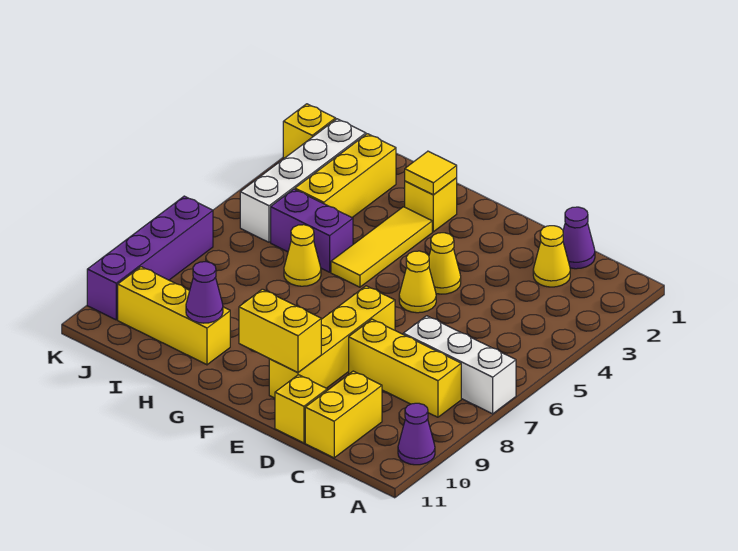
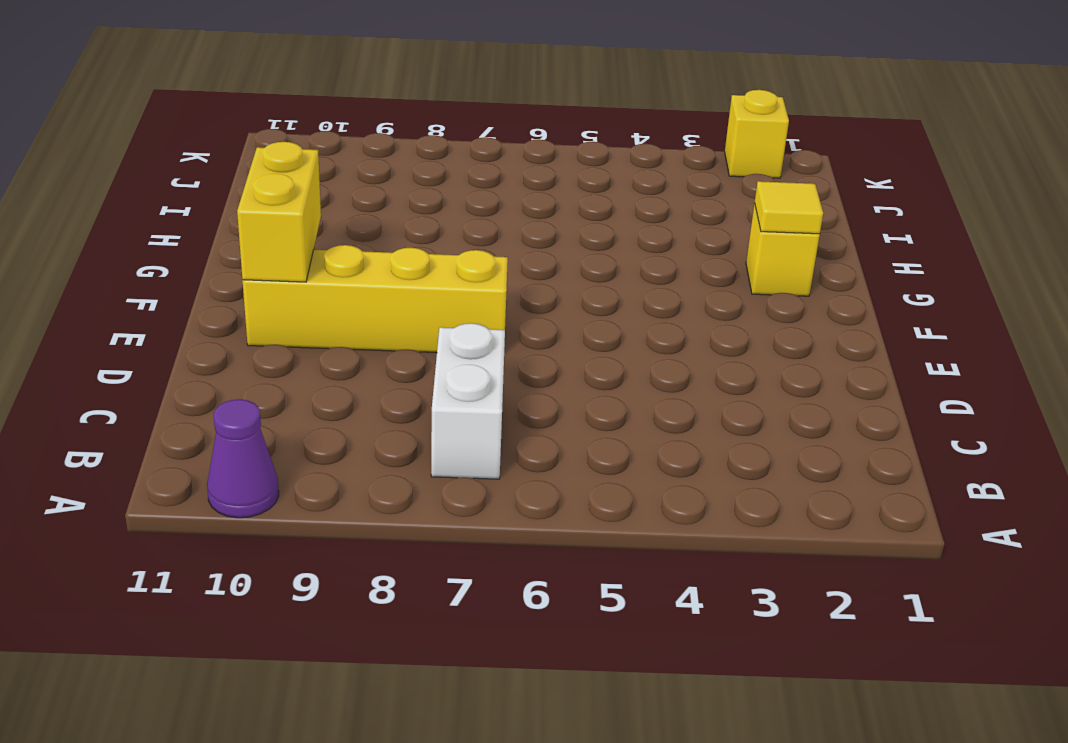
white 1x2 brick [431,323,505,479] -> white 1x3 brick [403,316,516,414]
none -> yellow 1x3 brick [349,319,461,417]
none -> purple 1x1 cone [563,207,595,269]
none -> yellow 1x1 cone [533,226,570,287]

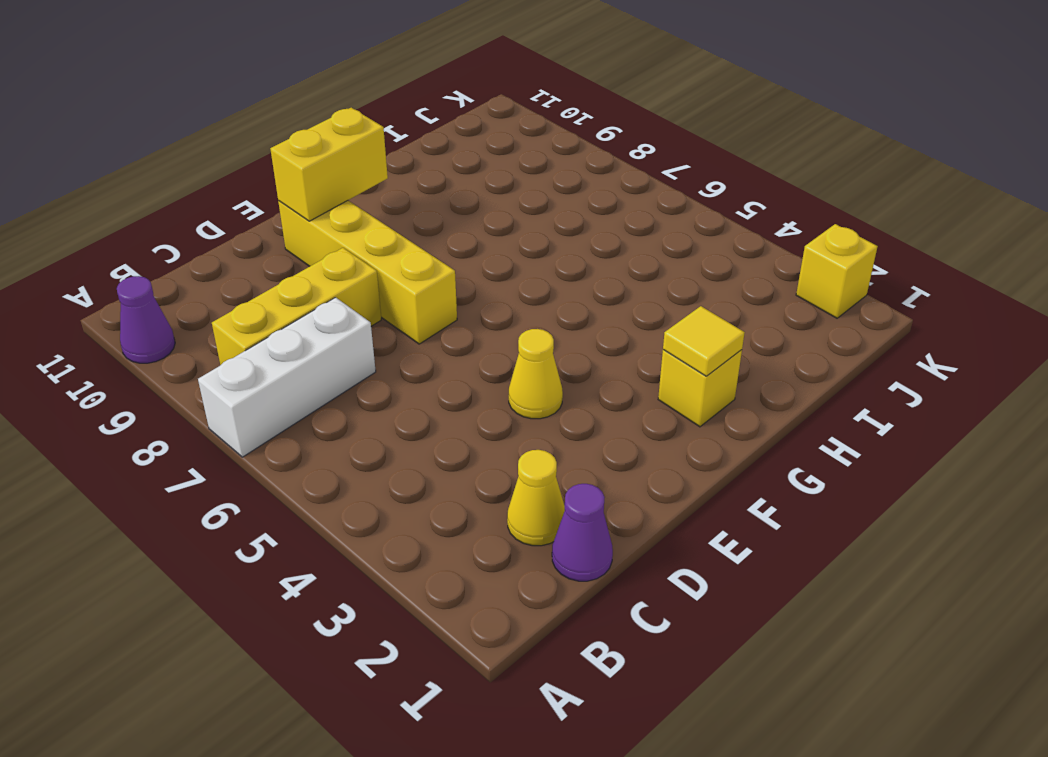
none -> yellow 1x2 brick [305,371,382,458]
none -> yellow 1x1 brick [275,375,327,443]
none -> yellow 1x1 cone [399,251,436,313]

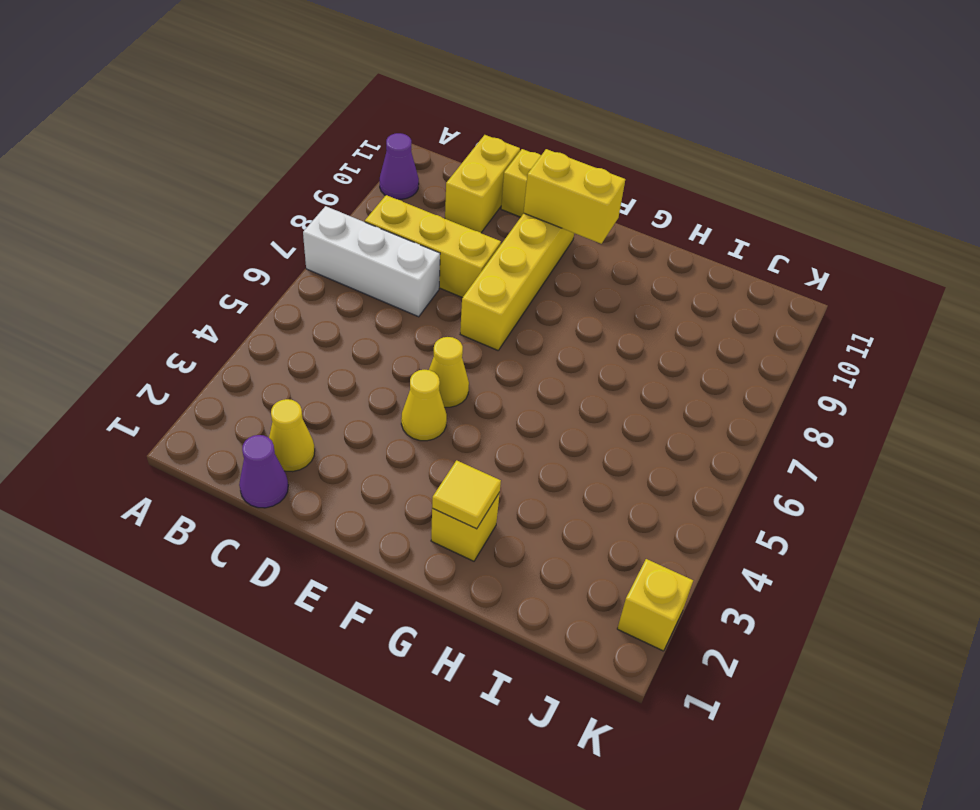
none -> yellow 1x3 tile [331,207,432,287]
none -> purple 1x2 brick [271,189,353,272]
none -> yellow 1x1 cone [284,225,321,286]

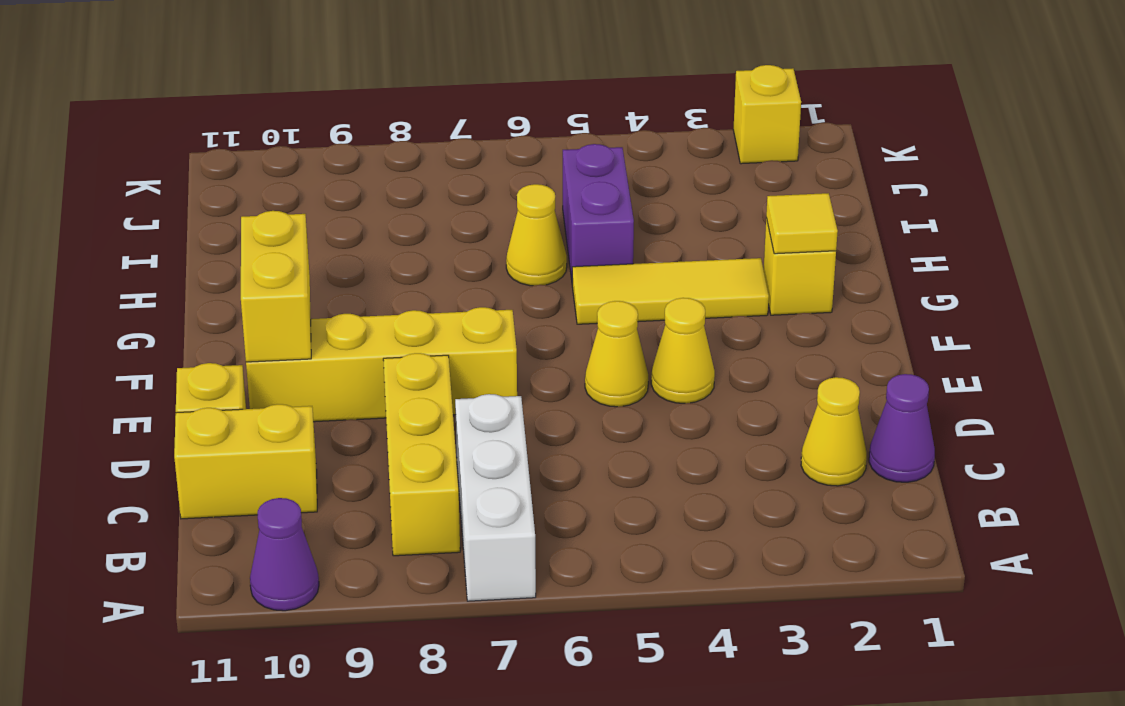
none -> yellow 1x3 brick [118,267,230,365]
none -> yellow 1x3 brick [295,134,396,217]
none -> white 1x4 brick [240,119,366,242]

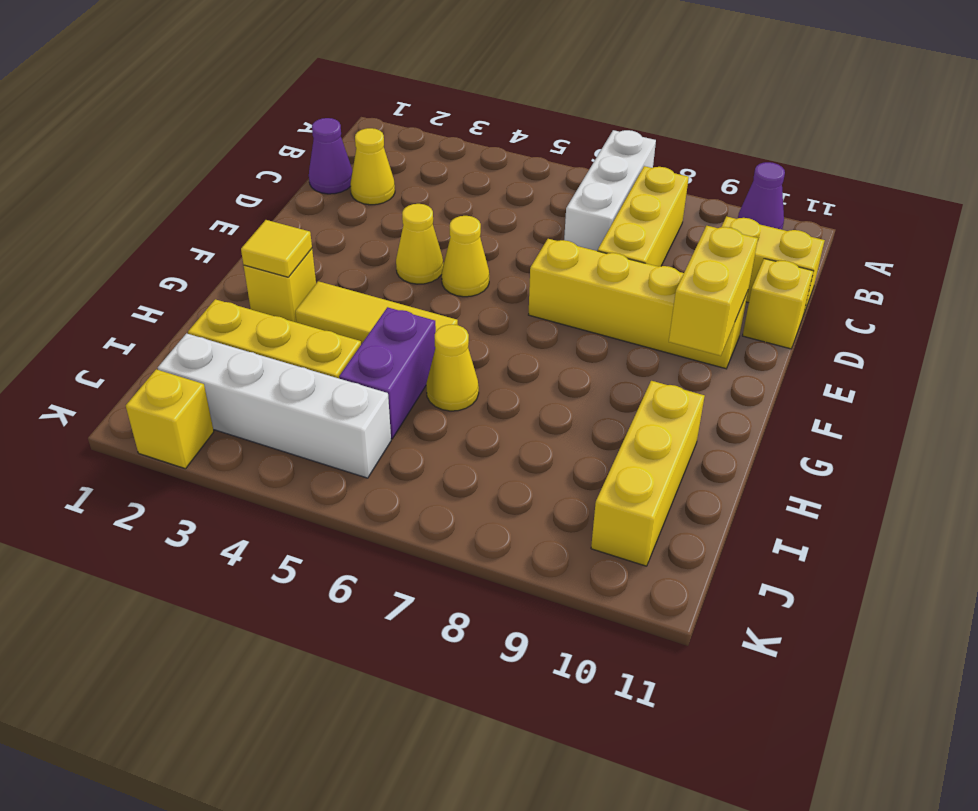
none -> purple 1x4 brick [87,196,213,320]
none -> purple 1x1 cone [186,262,223,323]

